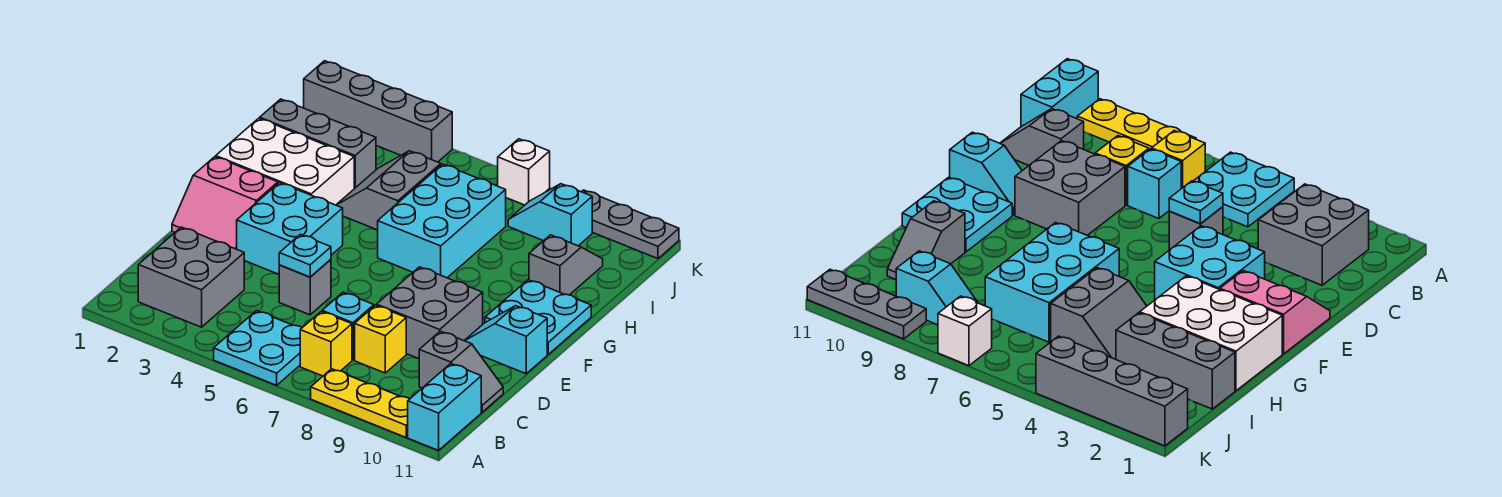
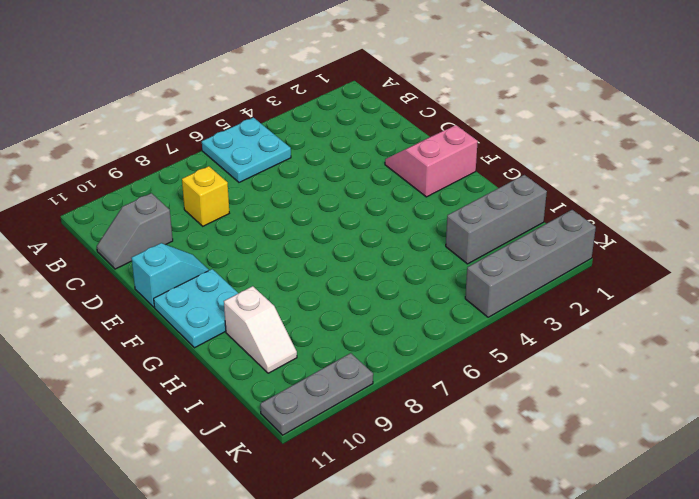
white 1x2 slope [224,286,297,373] -> grey 1x2 slope [529,235,603,295]
none -> yellow 1x3 plate [311,369,409,437]
none -> cyan 1x2 brick [408,363,481,450]
none -> grey 2x2 brick [138,227,244,327]

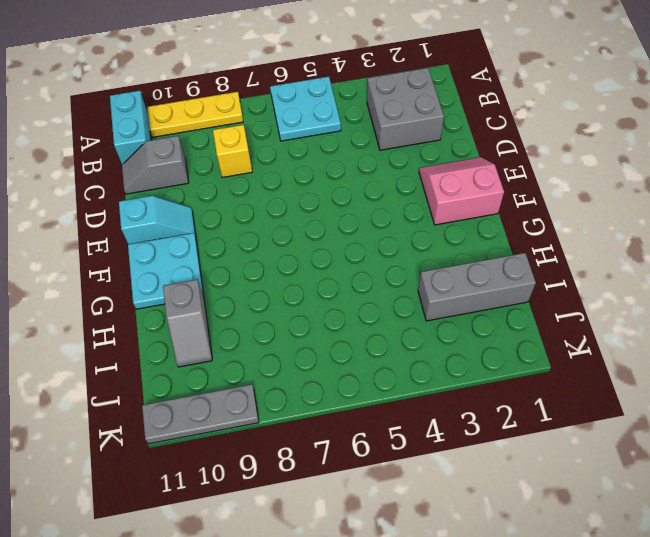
none -> yellow 1x1 brick [300,311,352,376]
none -> cyan 1x1 brick [322,292,374,360]
none -> grey 1x1 brick [279,259,331,315]

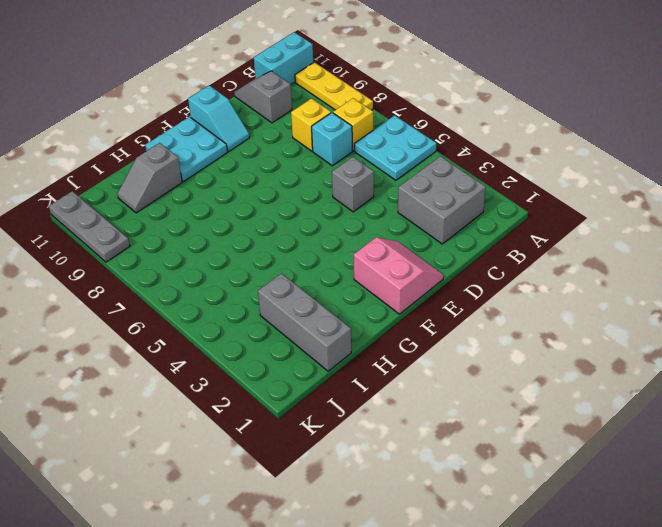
none -> grey 2x2 brick [377,267,483,359]
none -> cyan 2x2 brick [237,183,343,274]
none -> white 2x3 brick [216,118,354,205]

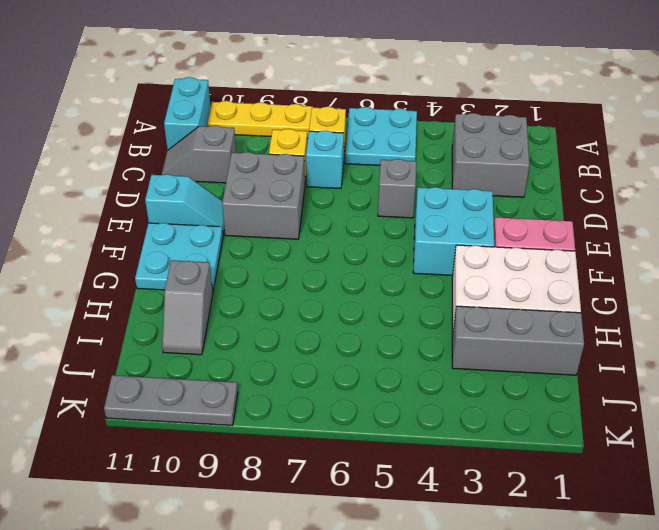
none -> cyan 2x3 brick [378,164,506,278]
none -> grey 2x2 slope [337,151,441,230]
none -> cyan 1x2 slope [508,184,592,246]

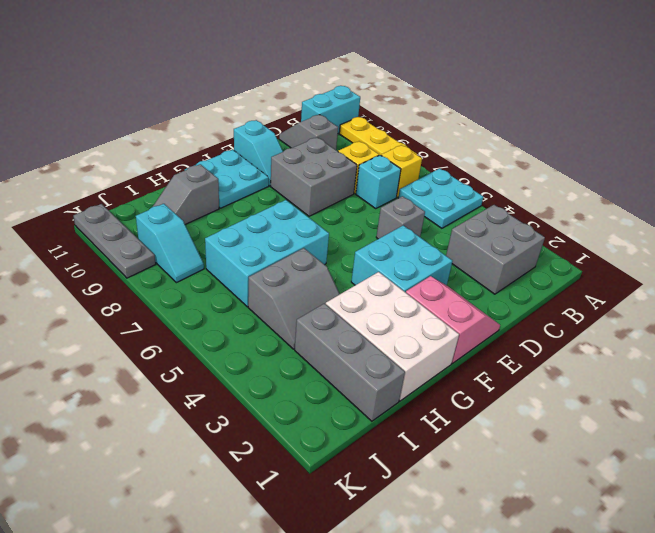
none -> grey 1x4 brick [304,61,452,162]
none -> white 1x1 brick [498,139,550,205]
none -> cyan 1x1 plate [279,234,331,277]

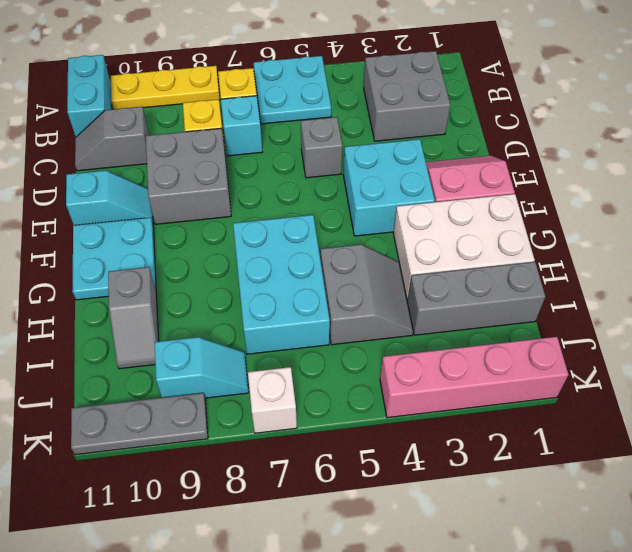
pink 1x4 brick [380,337,569,418] -> grey 1x4 brick [304,61,452,162]
none -> cyan 1x1 plate [279,234,331,277]

